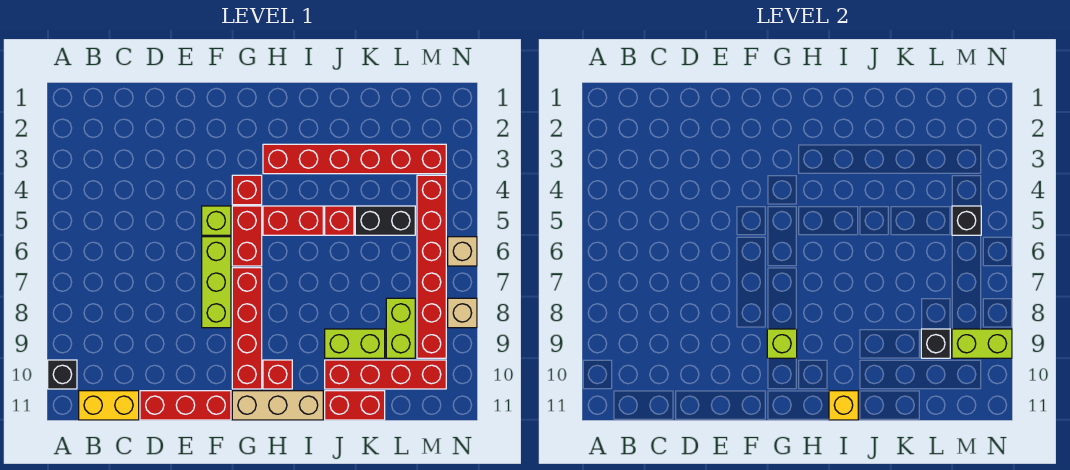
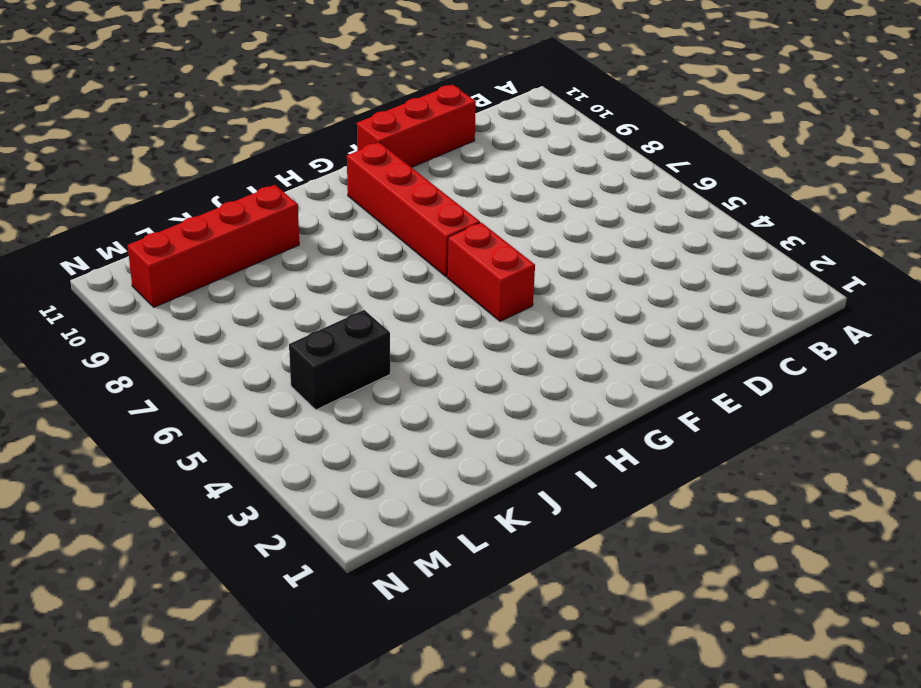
none -> black 1x1 brick [48,360,77,389]
none -> yellow 1x2 brick [79,391,139,420]
none -> lime 1x1 brick [202,206,231,235]

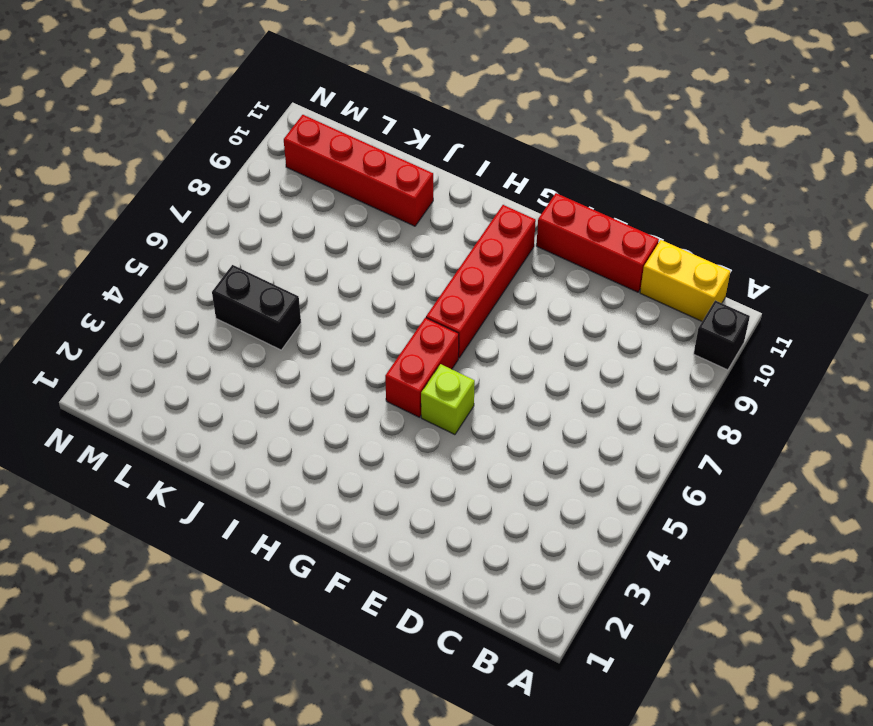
none -> lime 1x3 brick [202,237,231,328]
none -> red 1x1 brick [232,175,262,205]
none -> tan 1x3 brick [232,391,323,420]

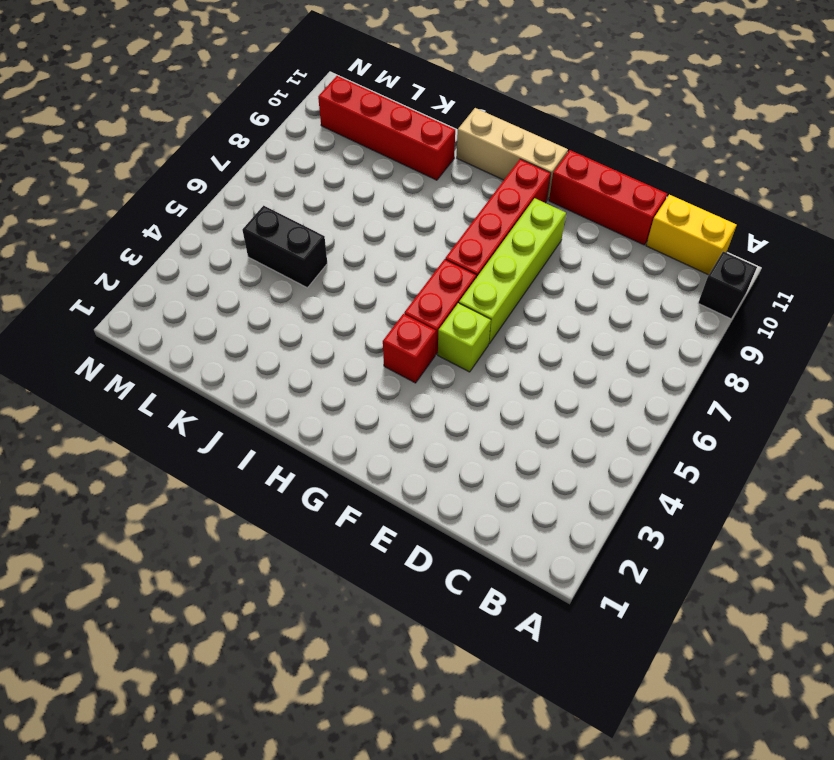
lime 1x4 brick [459,198,566,344] -> lime 1x3 brick [202,237,231,328]
none -> red 1x6 brick [263,144,446,174]
none -> red 1x2 brick [263,206,323,235]
none -> red 1x1 brick [263,360,292,389]

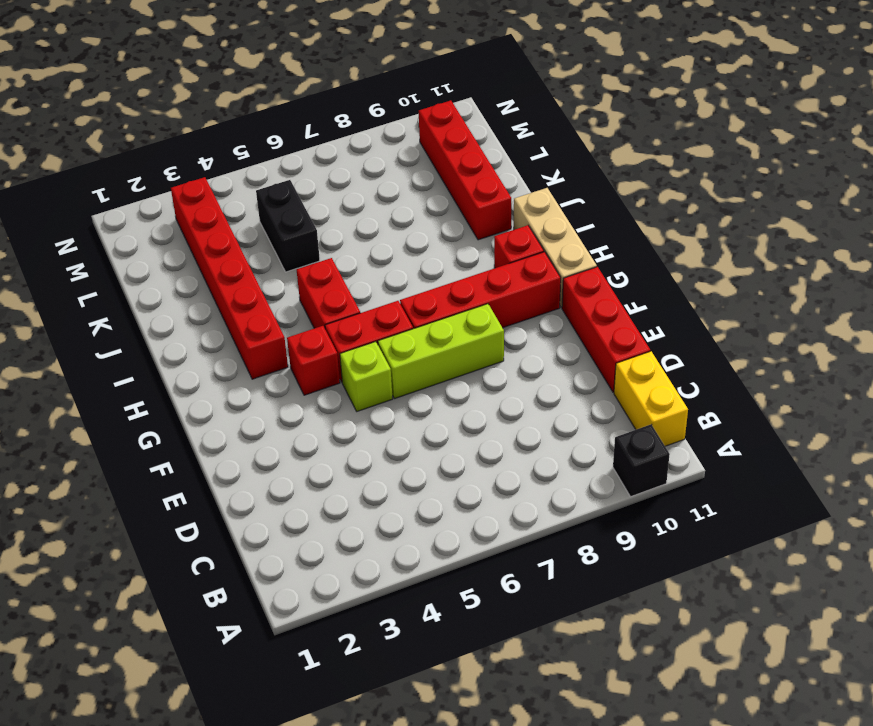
none -> red 1x1 brick [325,206,354,235]
none -> lime 1x2 brick [325,329,385,358]
none -> red 1x2 brick [325,391,385,420]

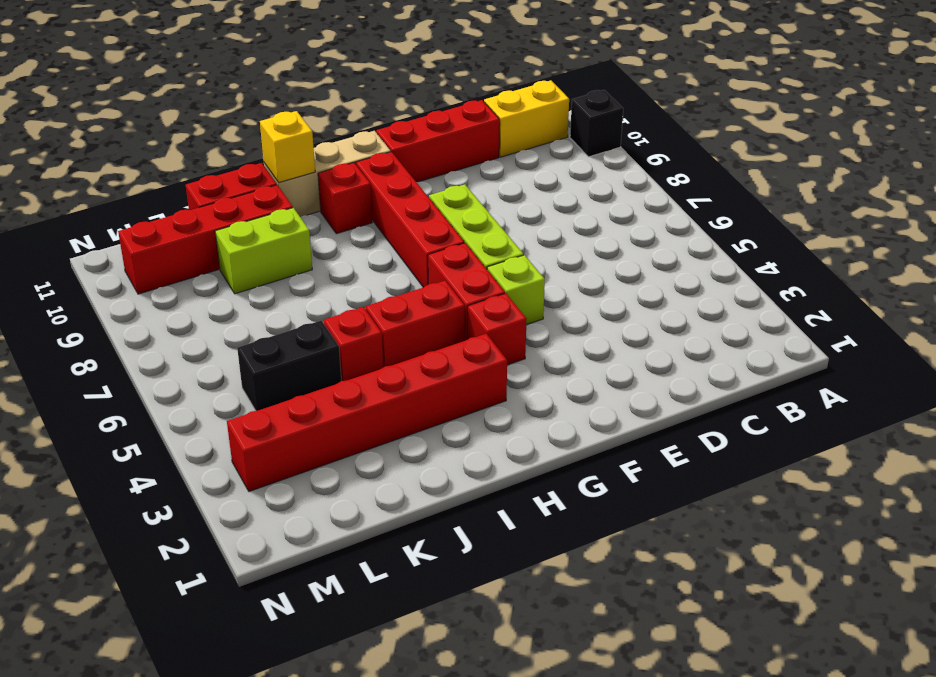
none -> lime 1x2 brick [386,298,415,358]
none -> red 1x6 brick [417,175,446,358]
none -> tan 1x1 brick [448,237,477,266]

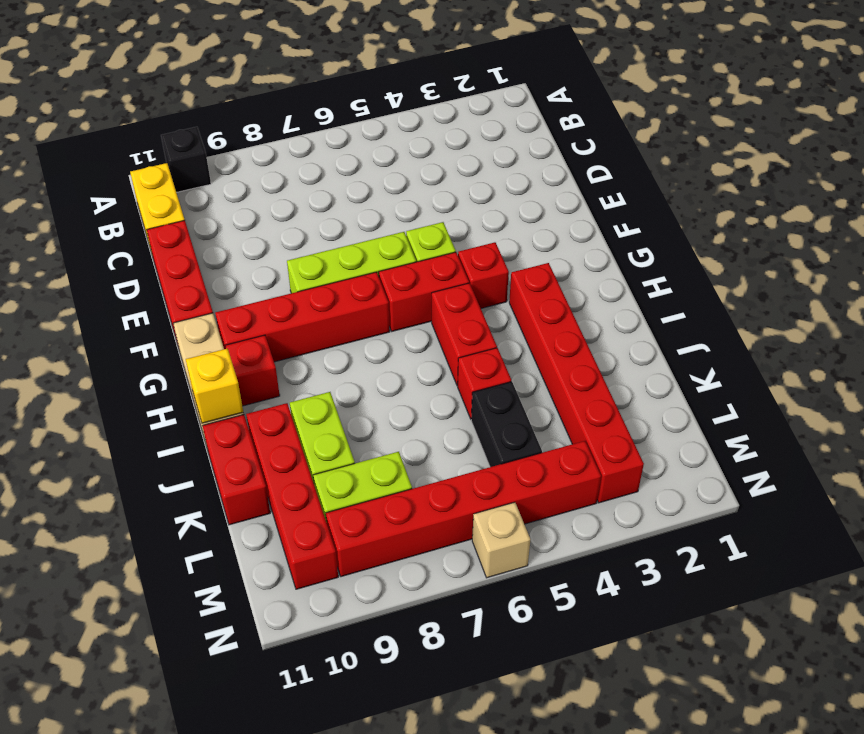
none -> tan 1x1 brick [448,298,477,328]
none -> lime 1x1 brick [767,329,797,358]
none -> black 1x1 brick [921,329,950,358]

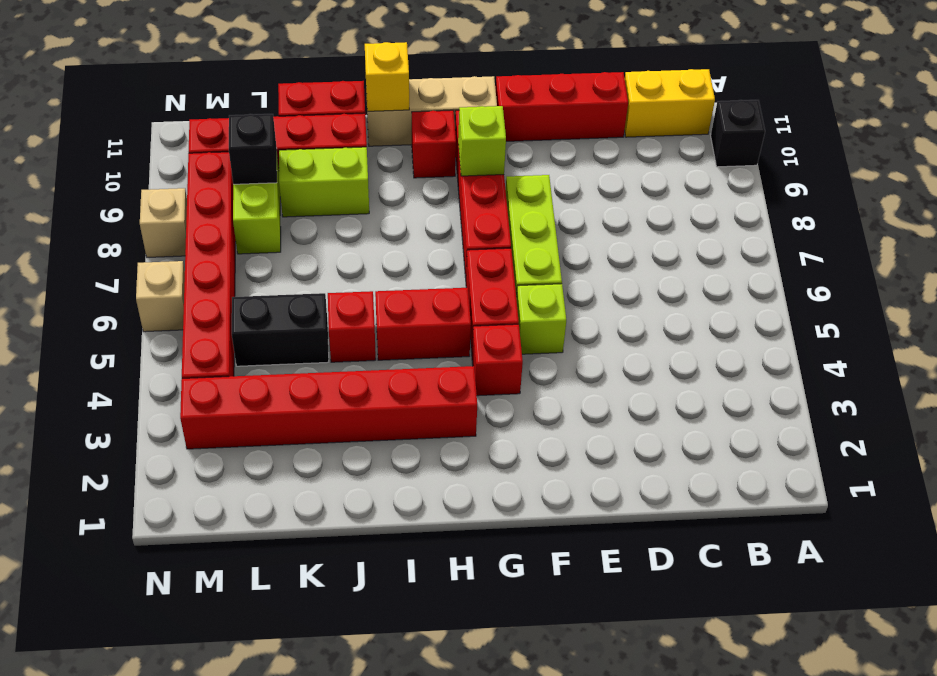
none -> black 1x1 brick [952,206,981,235]
none -> lime 1x2 brick [952,329,1012,358]

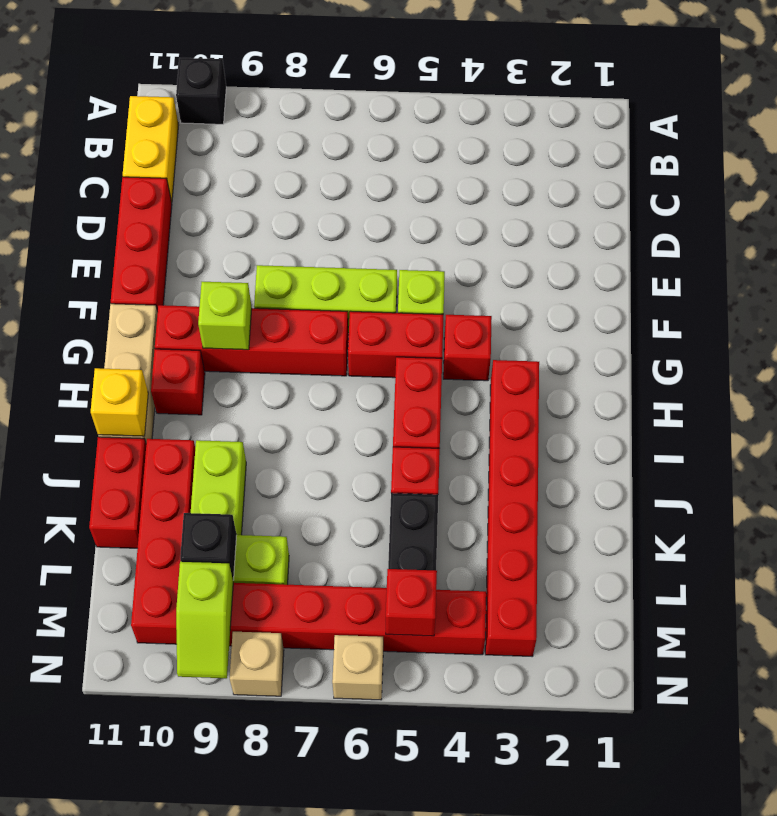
red 1x1 brick [386,569,437,636] -> black 1x1 brick [952,206,981,235]
lime 1x2 slope [176,562,233,678] -> lime 1x2 brick [952,329,1012,358]

